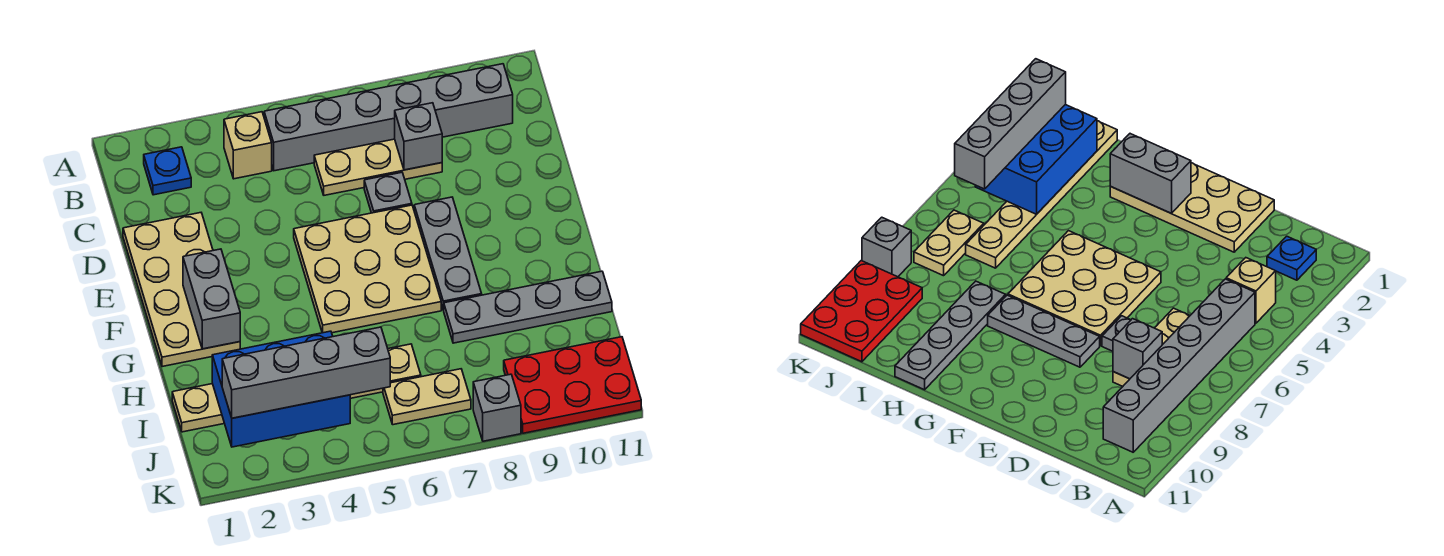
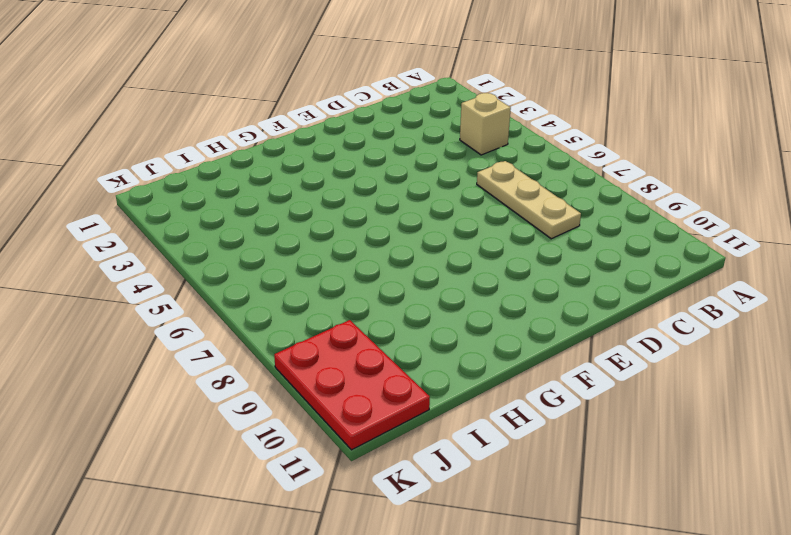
none -> blue 1x1 plate [144,147,191,195]
none -> grey 1x6 brick [264,64,513,171]
none -> tan 2x4 plate [123,213,240,367]

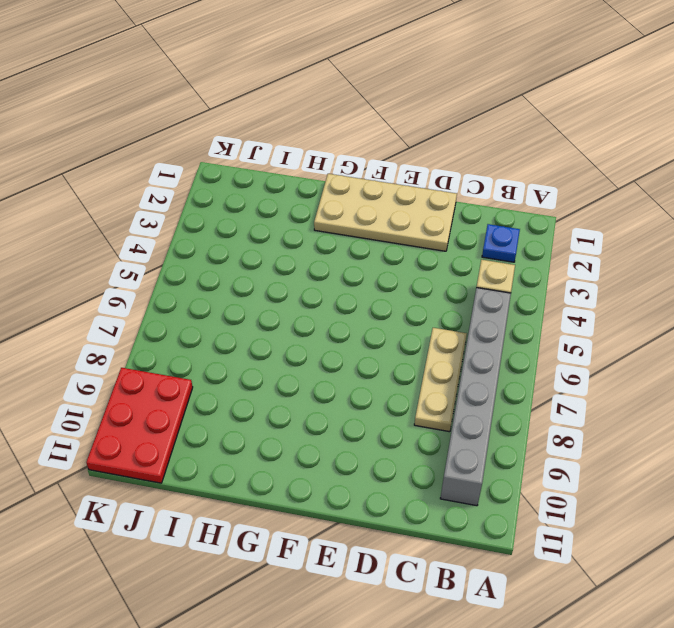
none -> grey 1x1 plate [364,172,412,213]
none -> tan 3x3 plate [294,205,441,333]
none -> grey 1x3 plate [414,197,482,310]

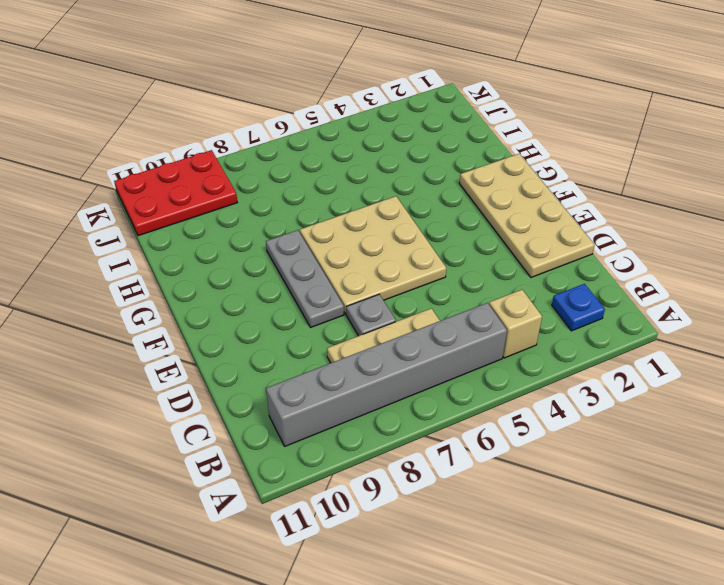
none -> grey 1x4 plate [444,271,612,343]
none -> tan 1x6 plate [172,344,421,432]
none -> tan 1x2 plate [383,369,471,425]

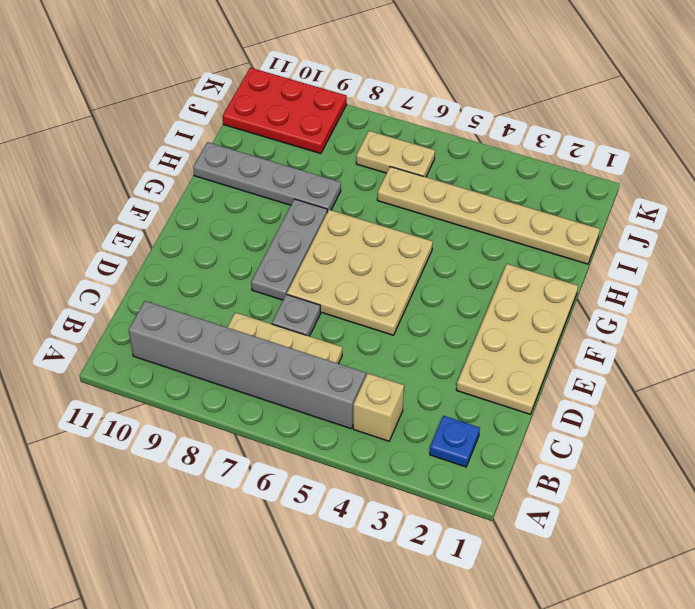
none -> grey 1x1 brick [473,374,521,441]
none -> grey 1x1 brick [395,103,442,170]
none -> grey 1x2 brick [183,249,240,349]

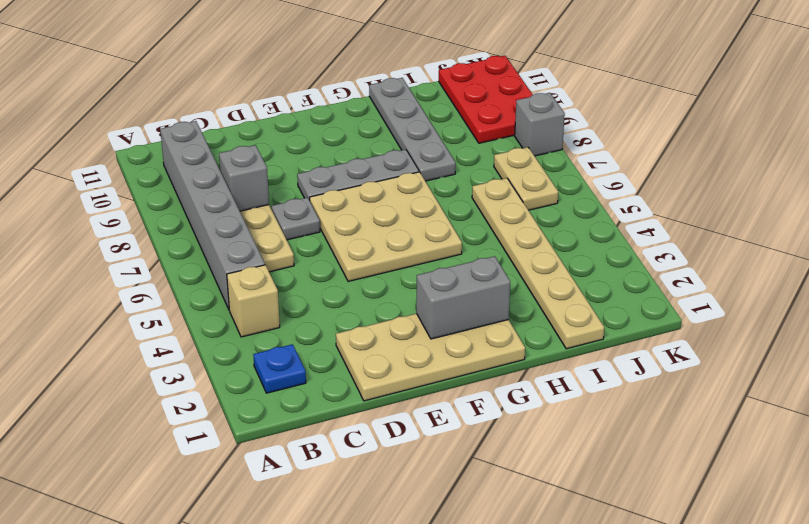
none -> blue 2x3 brick [212,331,350,447]
none -> grey 1x4 brick [222,327,390,418]

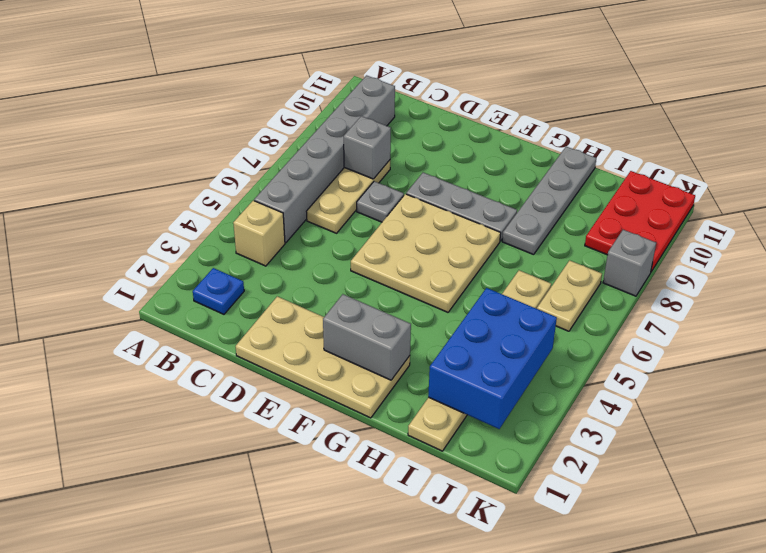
none -> grey 1x4 brick [222,327,390,418]

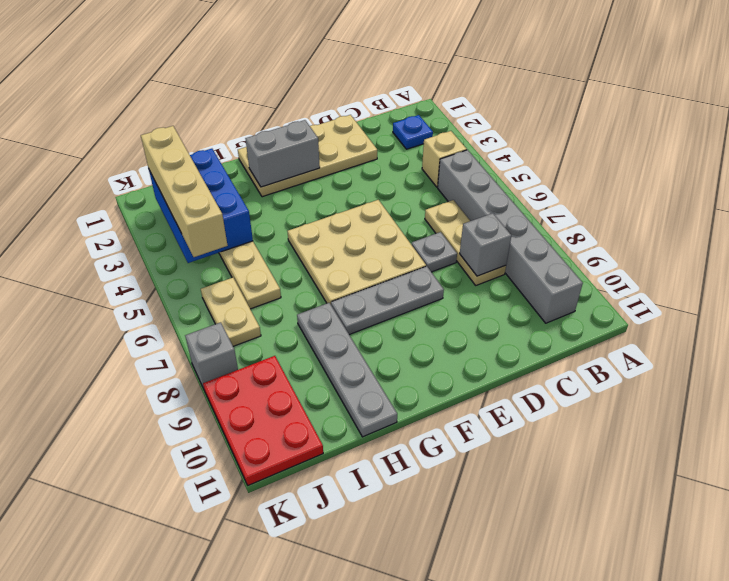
tan 1x4 brick [141,126,228,257] -> grey 1x4 brick [222,327,390,418]

